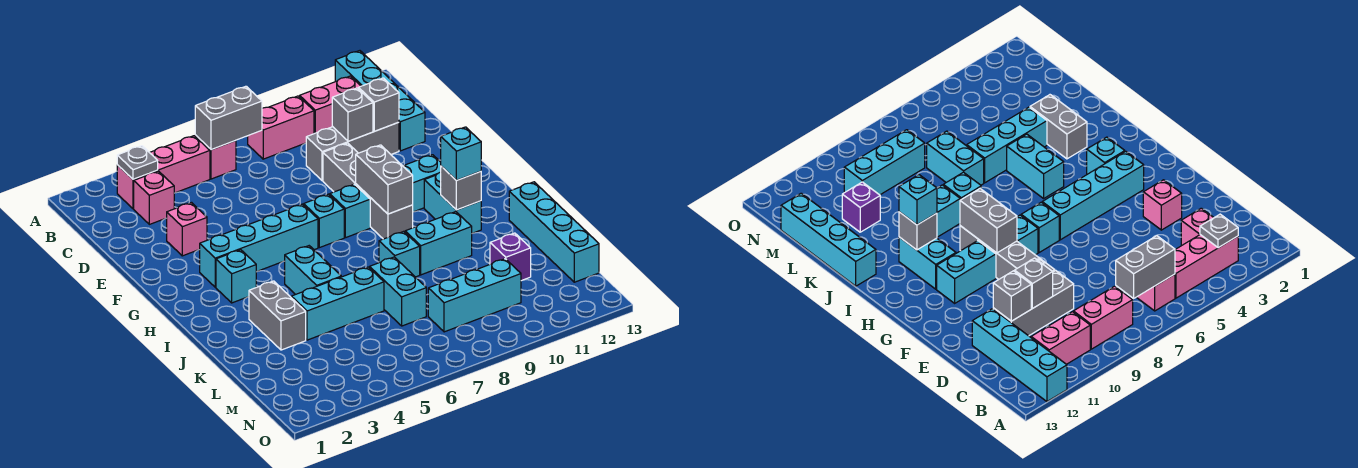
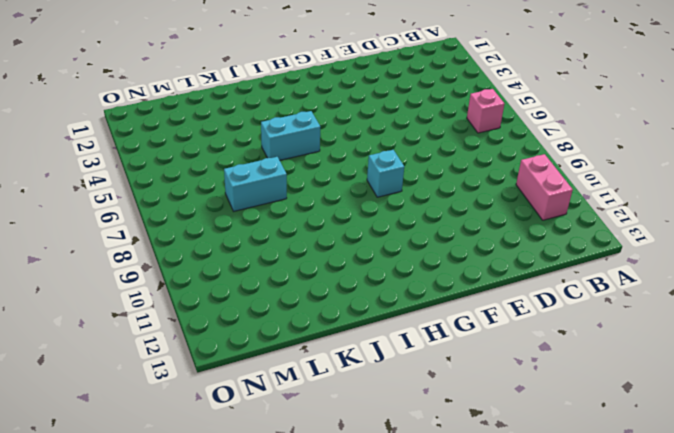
none -> cyan 1x4 brick [335,51,425,151]
none -> pink 1x3 brick [117,136,210,209]
none -> pink 1x2 brick [248,96,314,159]
none -> pink 1x1 brick [134,171,174,224]

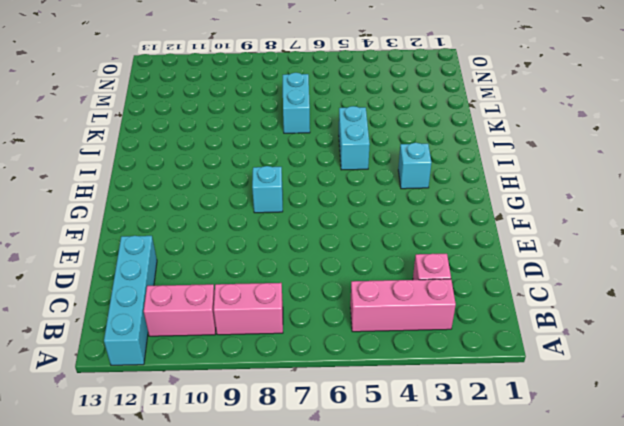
none -> pink 1x1 brick [195,135,236,179]
none -> grey 1x3 brick [306,122,399,181]
none -> pink 1x1 brick [167,203,207,256]
none -> grey 1x4 brick [323,143,413,239]

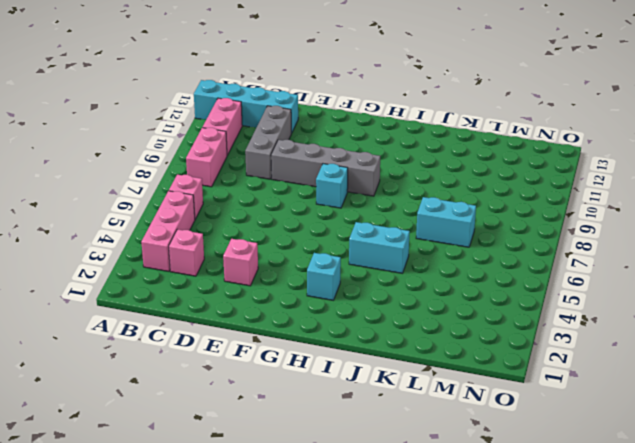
none -> cyan 1x4 brick [199,204,318,287]
none -> cyan 1x1 brick [304,194,344,248]
none -> cyan 1x2 brick [403,155,441,212]
none -> cyan 1x2 brick [424,172,481,233]

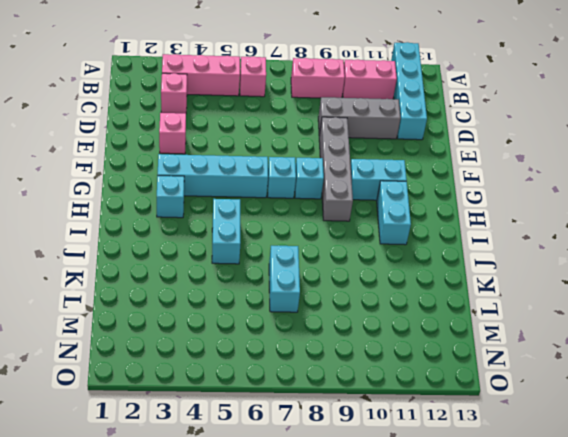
none -> grey 1x2 brick [249,281,306,350]
none -> cyan 1x1 brick [379,231,420,277]
none -> cyan 1x2 brick [405,212,472,275]
none -> cyan 1x4 brick [509,182,599,282]

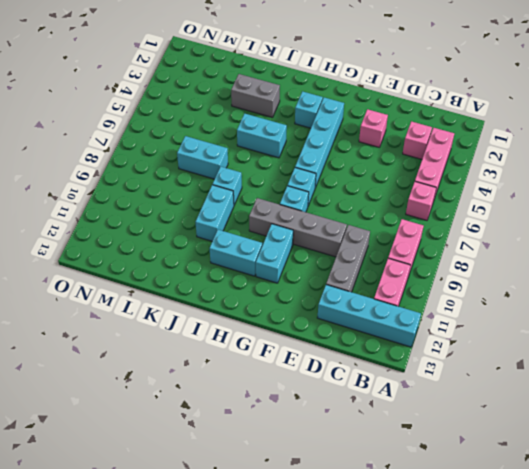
none -> cyan 1x4 brick [509,182,599,282]
none -> cyan 1x3 brick [291,267,384,340]
none -> purple 1x1 brick [490,233,531,281]
none -> cyan 1x3 brick [428,259,521,332]

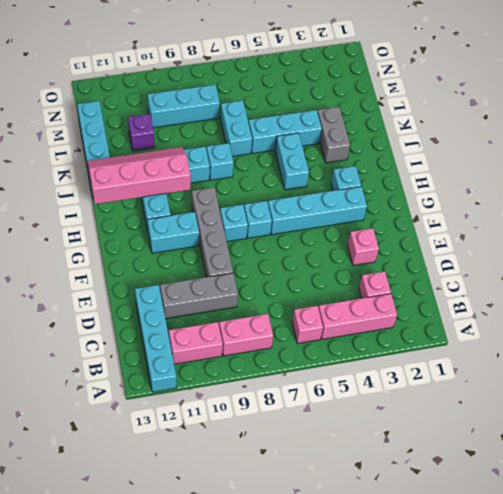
pink 2x4 slope [87,147,191,204] -> grey 1x1 brick [441,166,481,210]
none -> grey 1x1 plate [117,146,158,179]
none -> grey 1x2 brick [195,86,262,150]
none -> grey 1x1 brick [332,88,373,141]
none -> grey 1x1 brick [359,78,399,131]

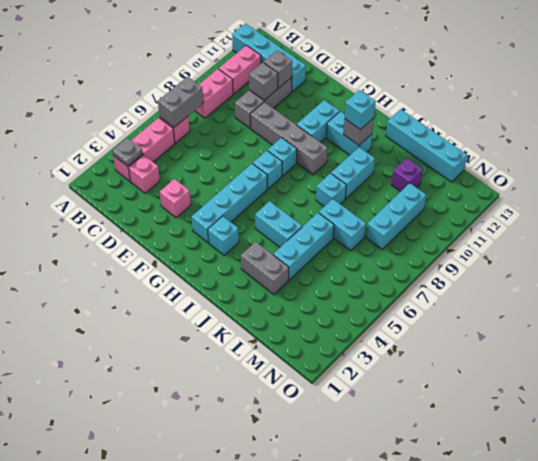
none -> grey 1x2 brick [356,145,413,214]

